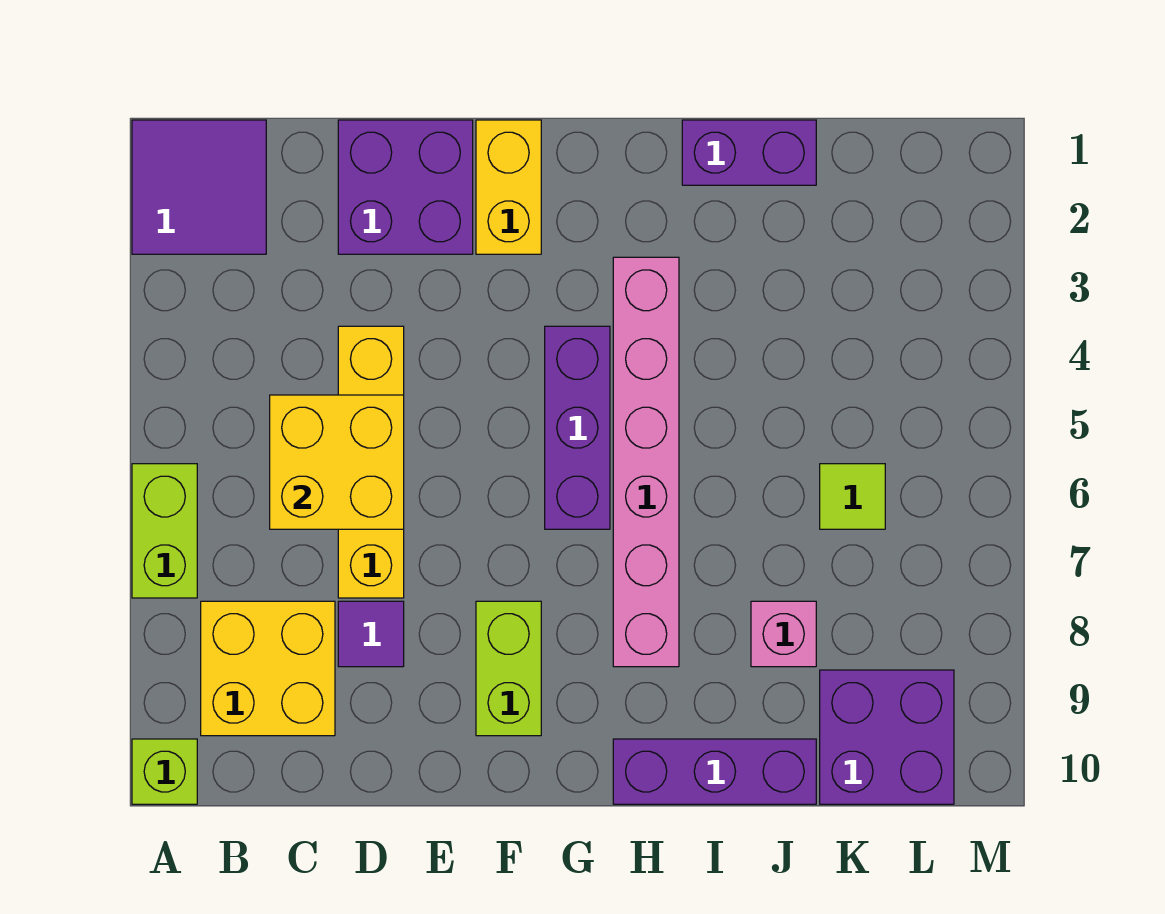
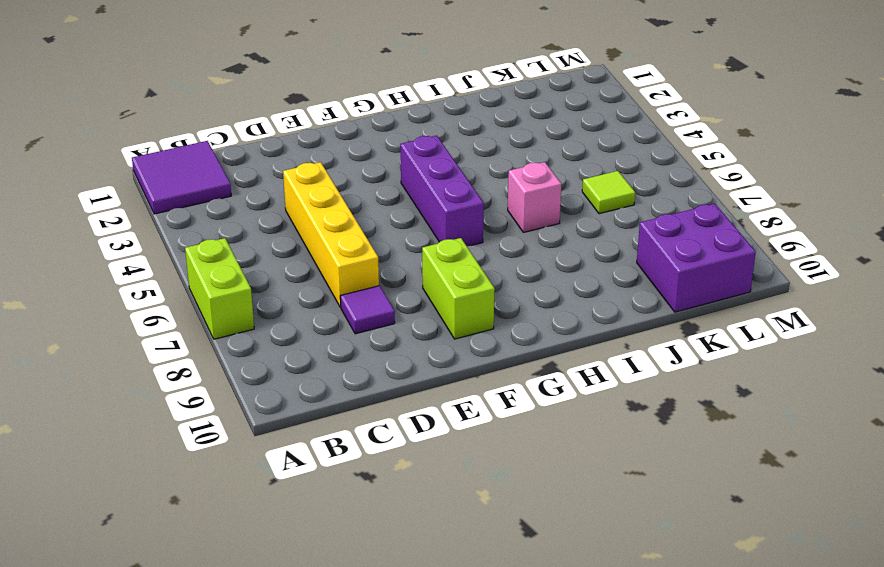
pink 1x1 brick [508,162,561,232] -> pink 1x1 brick moved to [751,601,816,667]
none -> lime 1x1 brick [132,739,197,804]
none -> yellow 2x2 brick [201,601,335,736]
none -> purple 2x2 brick [338,120,473,254]

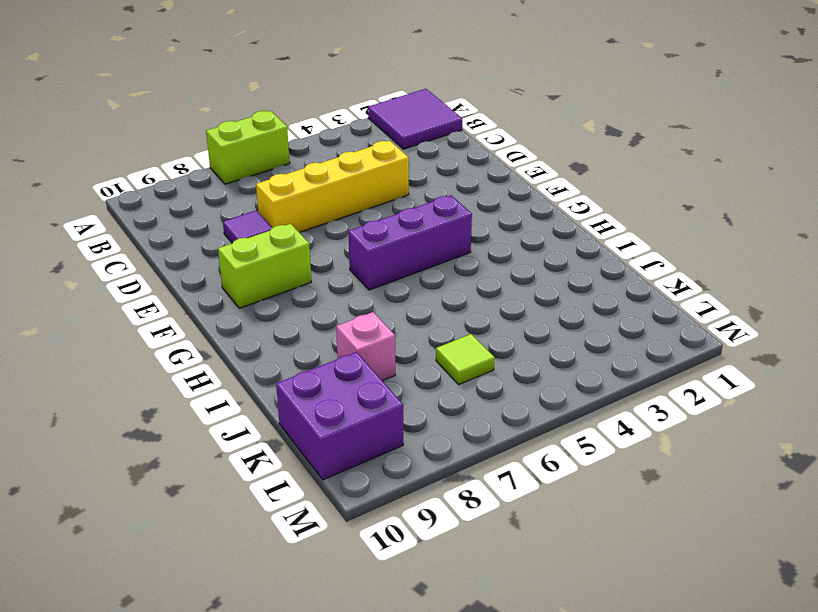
none -> lime 1x1 brick [132,739,197,804]
none -> yellow 2x2 brick [201,601,335,736]
none -> purple 2x2 brick [338,120,473,254]

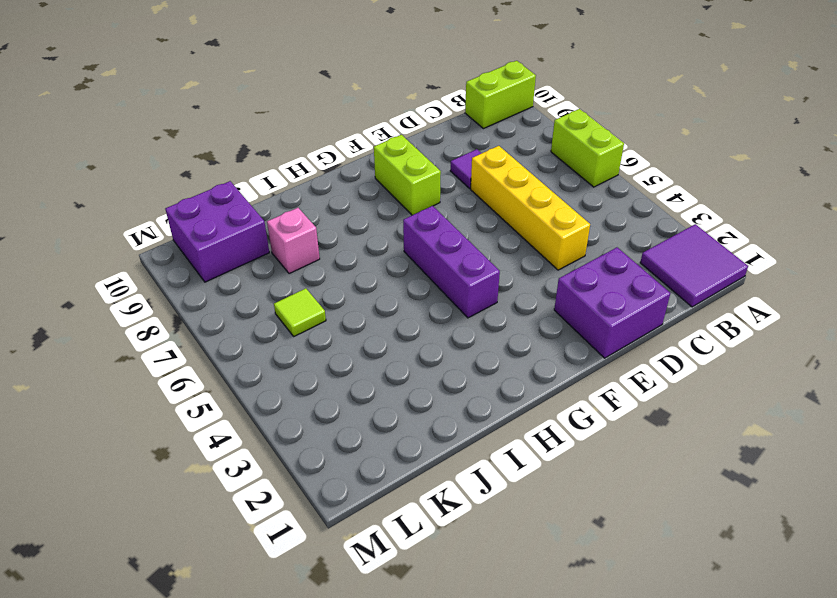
lime 1x2 brick [465,61,536,129] -> lime 1x1 brick [132,739,197,804]
none -> yellow 2x2 brick [201,601,335,736]
none -> yellow 1x2 brick [476,120,541,254]
none -> pink 1x6 brick [613,257,679,667]

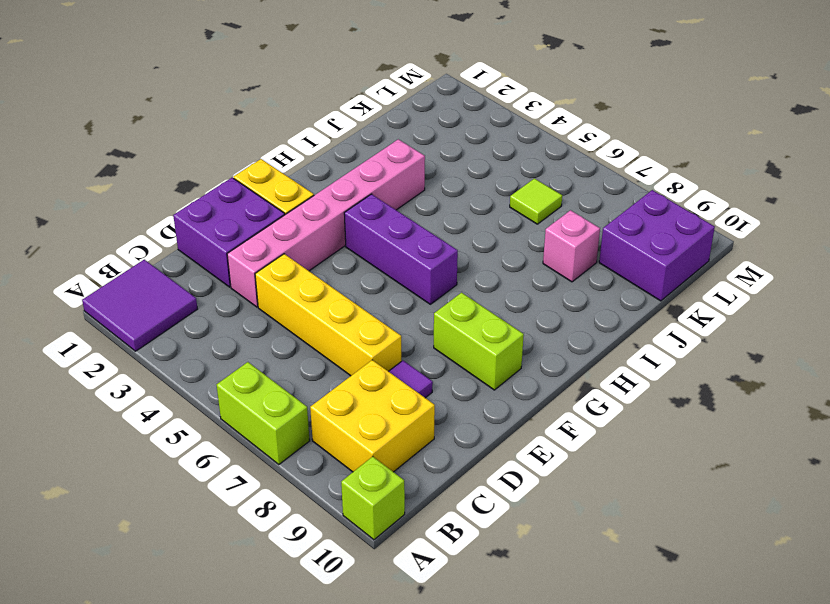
pink 1x6 brick [227,139,425,307] -> pink 1x6 brick turned to [613,257,679,667]
none -> purple 1x3 brick [613,739,816,804]
none -> purple 1x2 brick [682,120,816,185]
none -> yellow 2x2 brick [270,395,404,529]

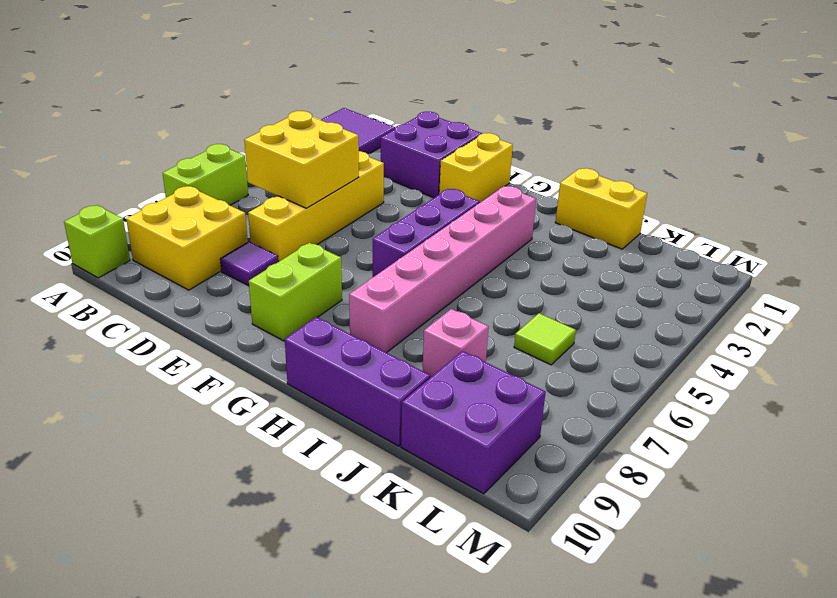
yellow 1x2 brick [555,168,647,249] -> purple 1x2 brick [682,120,816,185]

